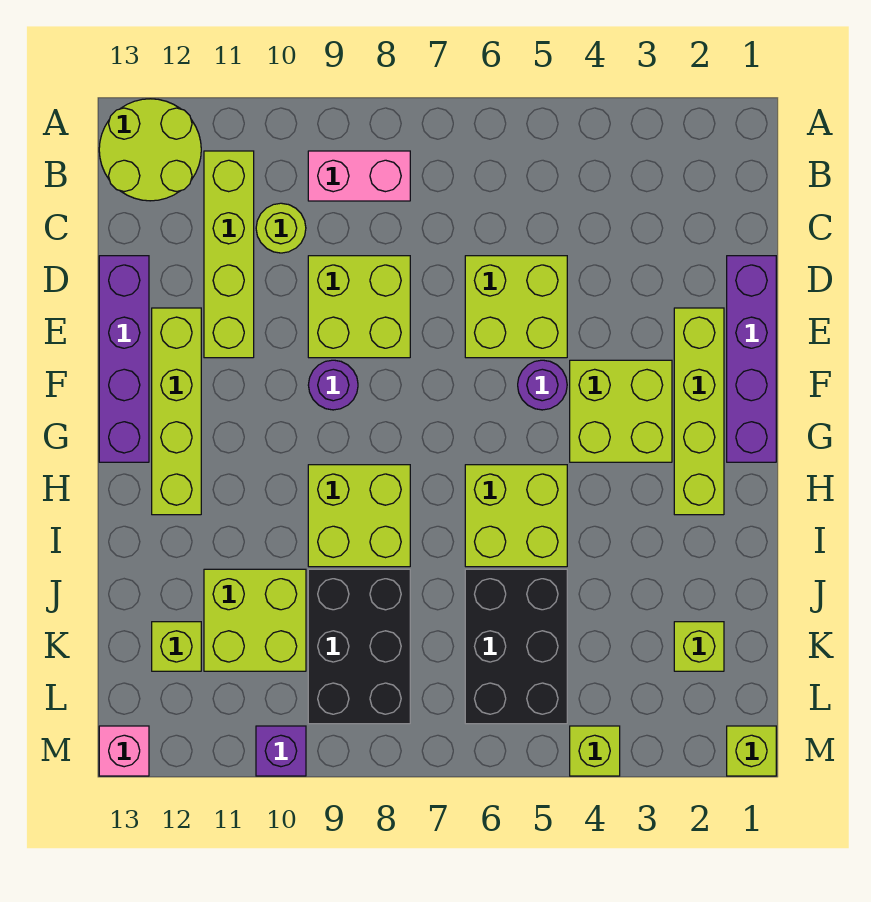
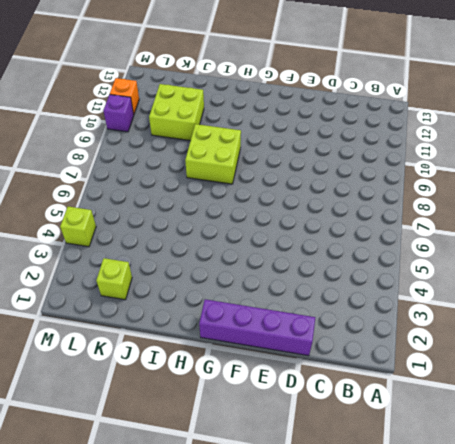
orange 1x1 brick [110,78,139,114] -> none
none -> lime 2x2 round brick [99,99,201,201]
none -> pink 1x2 brick [308,151,410,201]
none -> lime 1x4 brick [204,151,254,358]

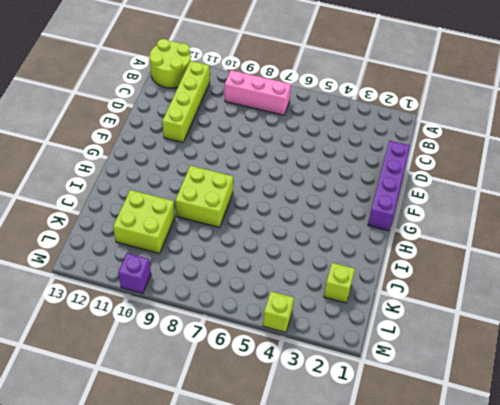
pink 1x3 brick [225,70,291,115] -> pink 1x2 brick [308,151,410,201]
none -> lime 1x1 round brick [256,203,306,253]
none -> lime 2x2 brick [465,256,567,358]
none -> lime 2x2 brick [308,256,410,358]

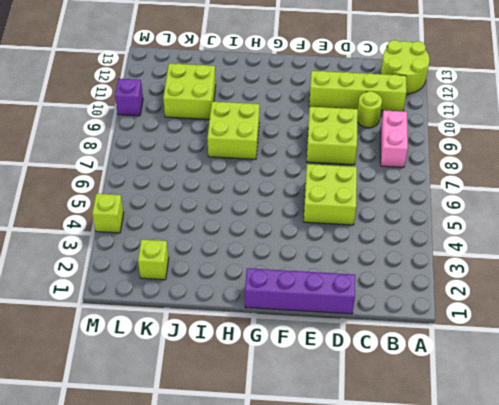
none -> purple 1x4 brick [99,256,149,462]
none -> lime 1x4 brick [674,308,724,515]
none -> lime 1x4 brick [152,308,201,515]

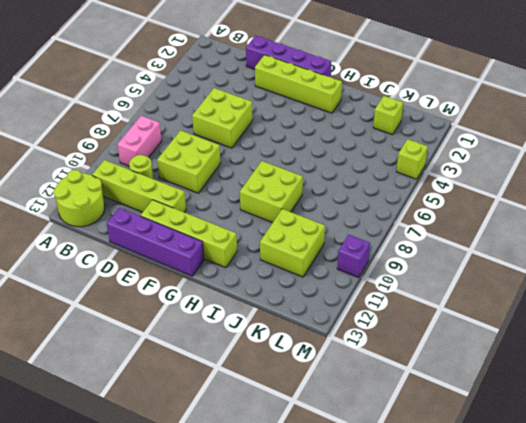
none -> lime 2x2 brick [570,360,672,462]
none -> purple 1x1 round brick [518,360,567,410]
none -> purple 1x1 round brick [308,360,358,410]

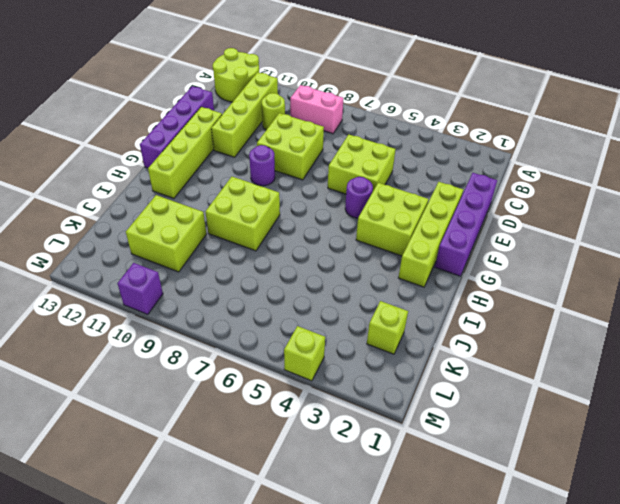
none -> lime 2x2 brick [465,465,567,567]
none -> black 2x3 brick [465,569,567,724]
none -> black 2x3 brick [308,569,410,724]

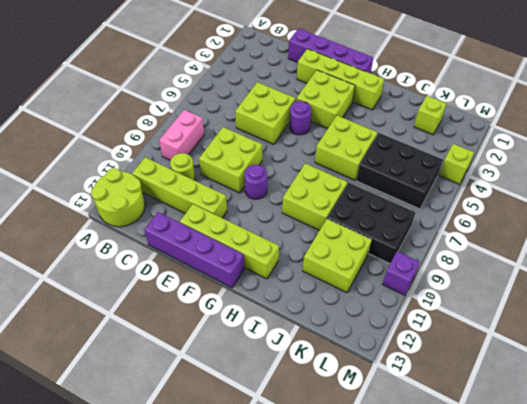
none -> lime 1x1 brick [152,622,201,671]
none -> lime 1x1 brick [727,726,776,776]
none -> pink 1x1 brick [99,726,149,776]

